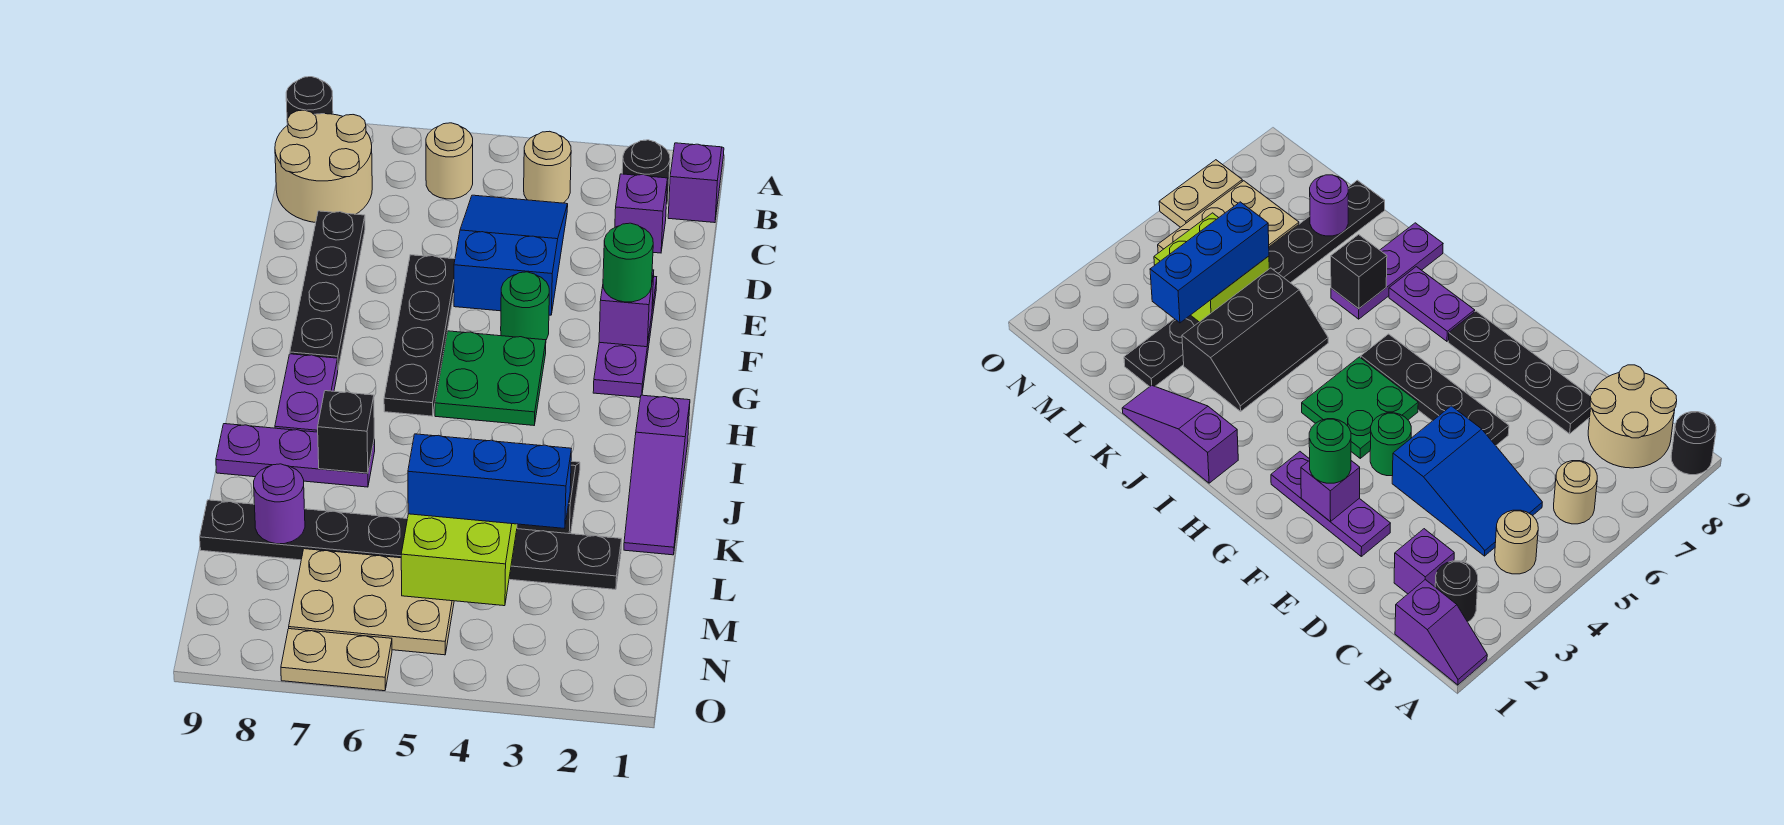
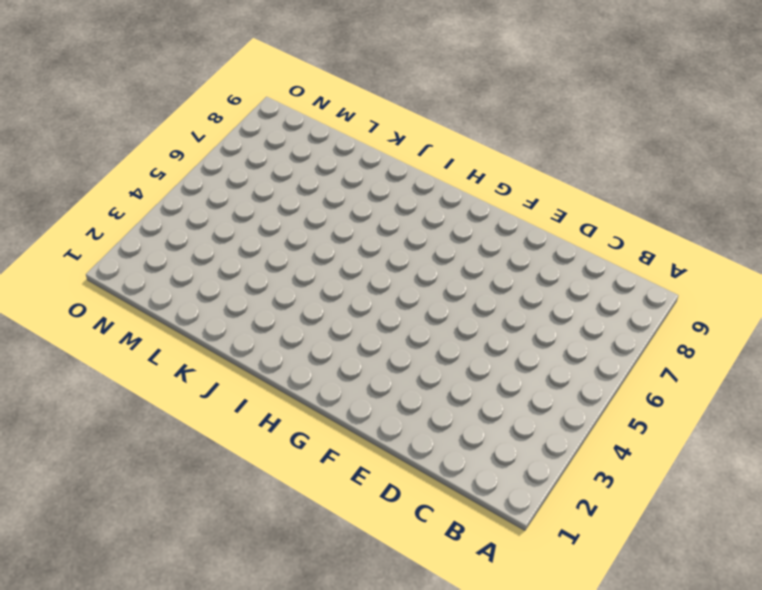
none -> purple 1x2 slope [668,143,724,223]
none -> black 1x1 round brick [286,77,333,125]
none -> black 1x1 round brick [622,140,670,206]

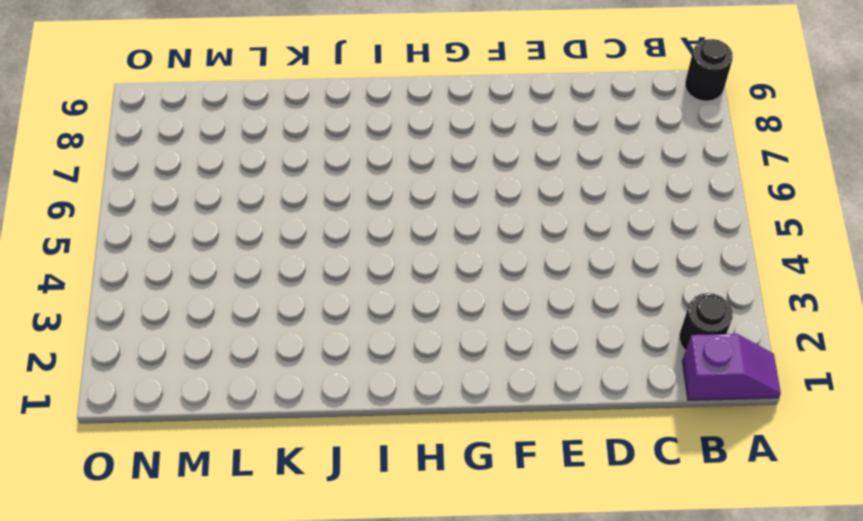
none -> tan 1x1 round brick [524,131,571,203]
none -> tan 1x1 round brick [426,123,473,199]
none -> tan 2x2 round brick [275,110,372,223]

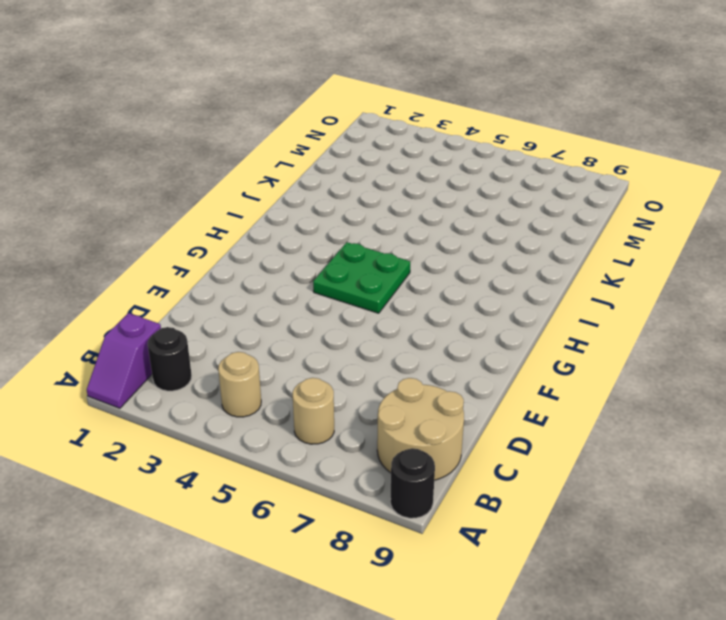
none -> purple 1x1 brick [615,174,668,253]
none -> blue 2x3 slope [454,195,568,315]
none -> black 1x4 plate [290,211,365,368]

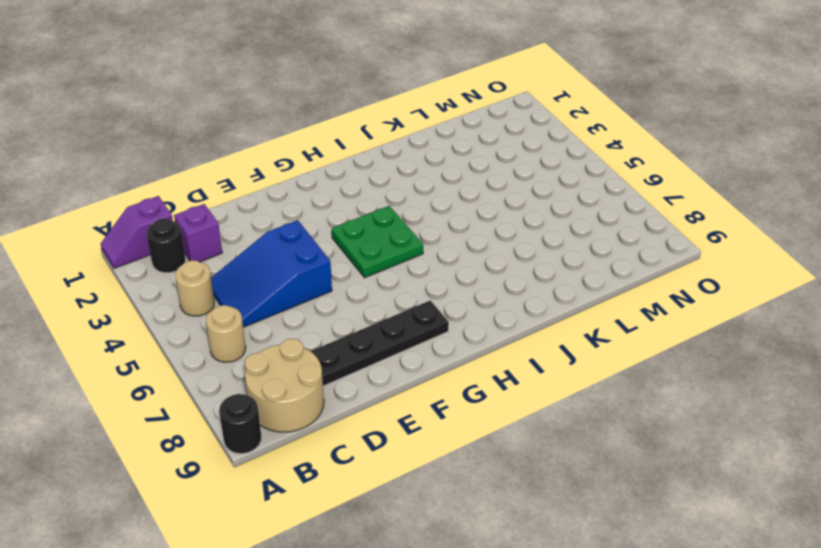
none -> purple 1x3 plate [593,276,657,397]
none -> black 1x4 plate [384,255,455,416]
none -> green 1x1 round brick [501,272,549,340]

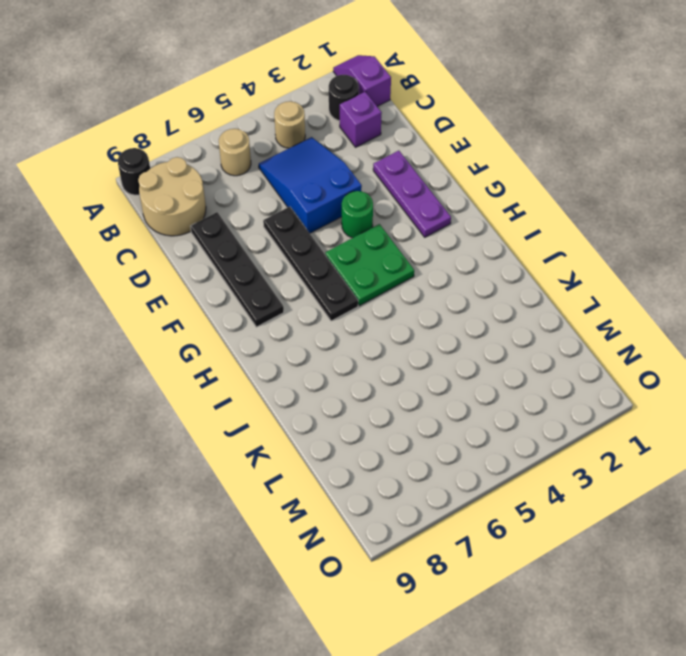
none -> purple 1x2 plate [275,354,338,432]
none -> purple 1x3 slope [624,395,690,555]
none -> black 2x3 slope [1182,268,1328,411]

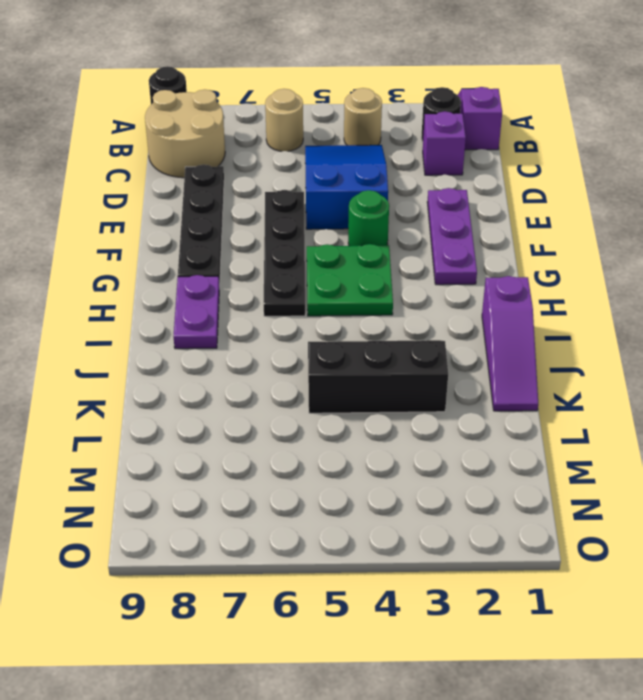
none -> purple 1x3 plate [216,424,375,487]
none -> black 1x8 plate [200,500,622,590]
none -> tan 2x3 plate [289,549,454,655]

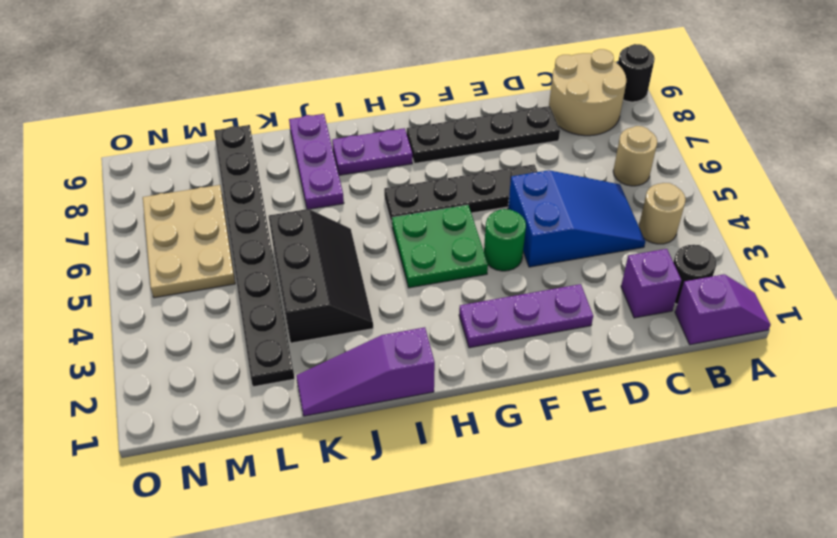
none -> tan 1x2 plate [281,629,392,691]
none -> purple 1x1 brick [599,270,654,347]
none -> black 1x1 brick [318,391,374,473]

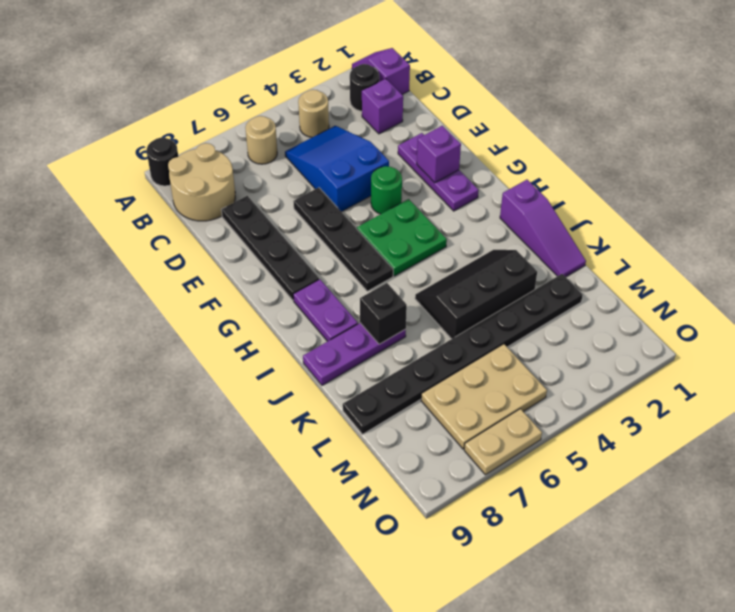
none -> lime 2x2 brick [401,514,517,606]
none -> purple 1x1 round brick [254,464,305,544]
none -> green 1x1 round brick [603,223,653,302]

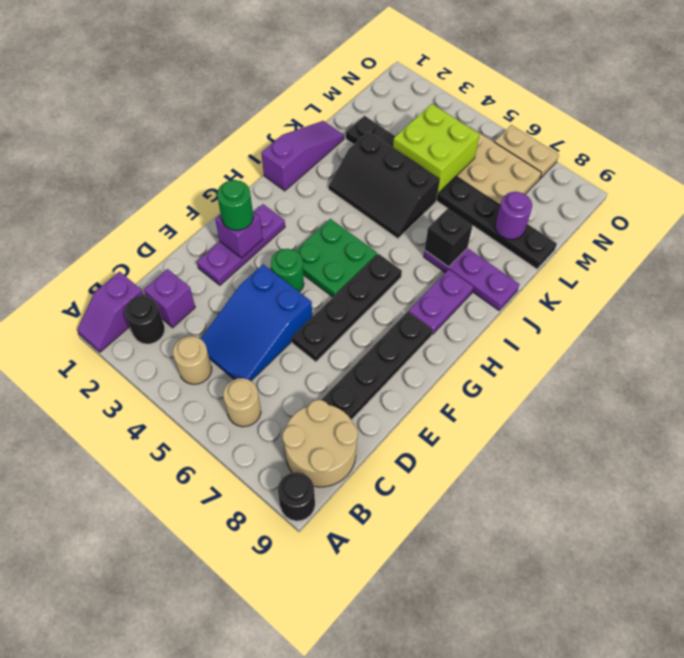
none -> blue 1x3 brick [408,434,571,529]

